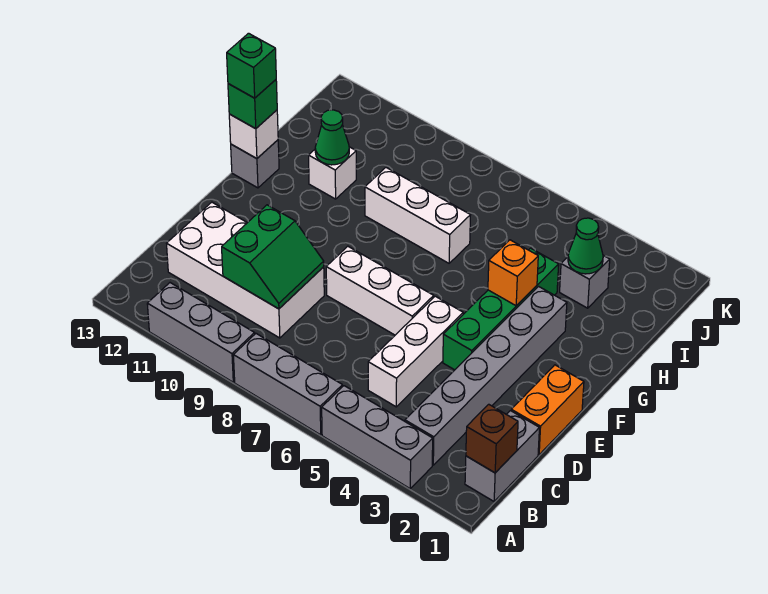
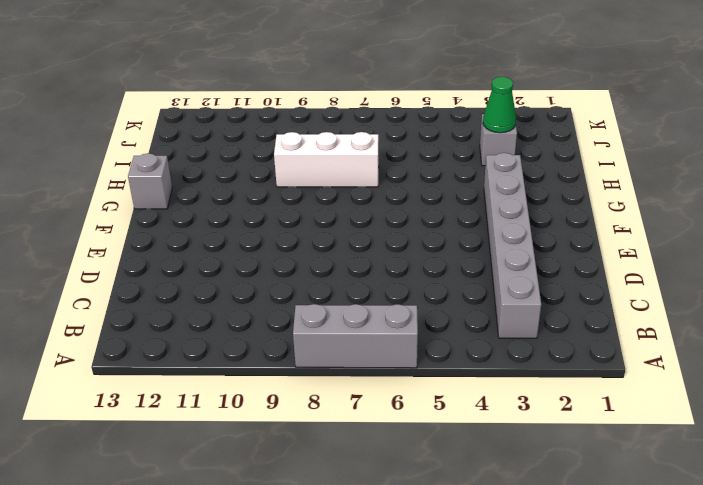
none -> grey 1x3 brick [322,386,433,489]
none -> grey 1x3 brick [147,283,255,382]
none -> grey 1x2 brick [465,411,539,501]

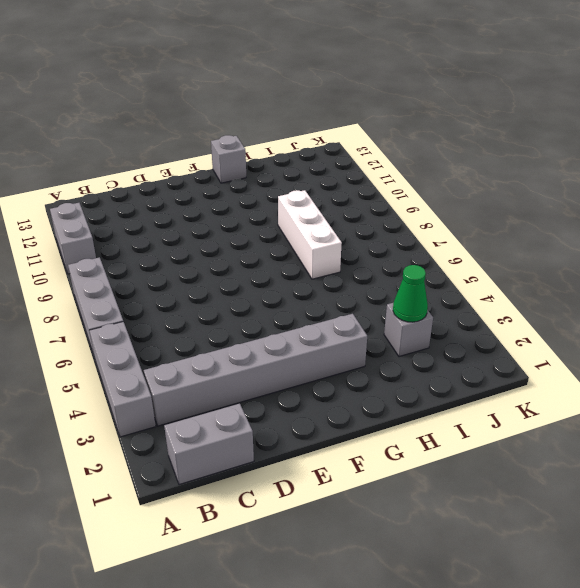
grey 1x2 brick [50,203,96,274] -> grey 1x3 brick [147,283,255,382]
none -> white 1x3 brick [368,296,463,407]
none -> white 2x4 brick [167,202,324,338]
none -> orange 1x2 brick [511,365,584,455]

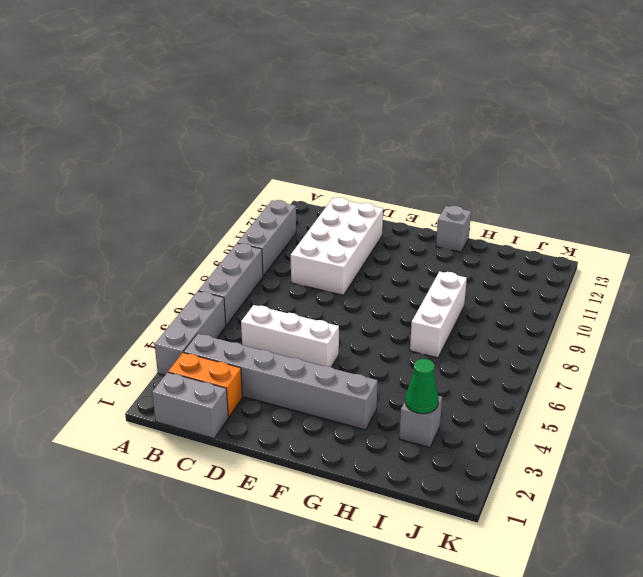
orange 1x2 brick [168,353,242,417] -> orange 1x2 brick moved to [511,365,584,455]
none -> green 1x4 brick [443,248,559,370]
none -> white 1x3 brick [326,246,434,335]
none -> white 1x1 brick [309,147,356,199]

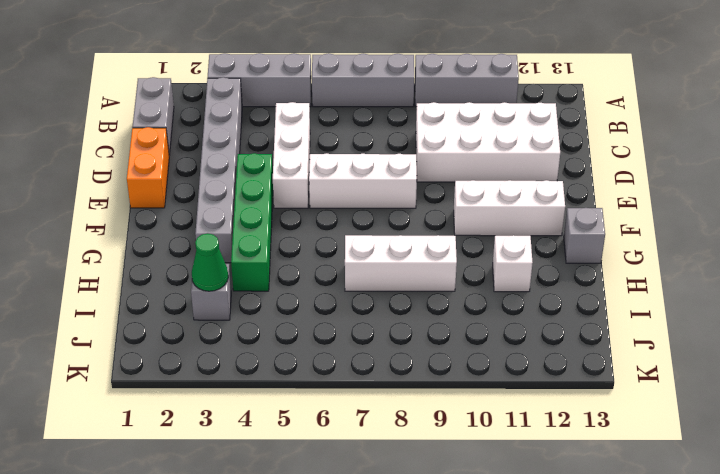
white 1x3 brick [454,180,565,236] -> none
none -> brown 1x1 brick [466,404,518,473]
none -> green 2x2 slope [222,205,324,309]
none -> orange 1x1 brick [488,240,538,306]

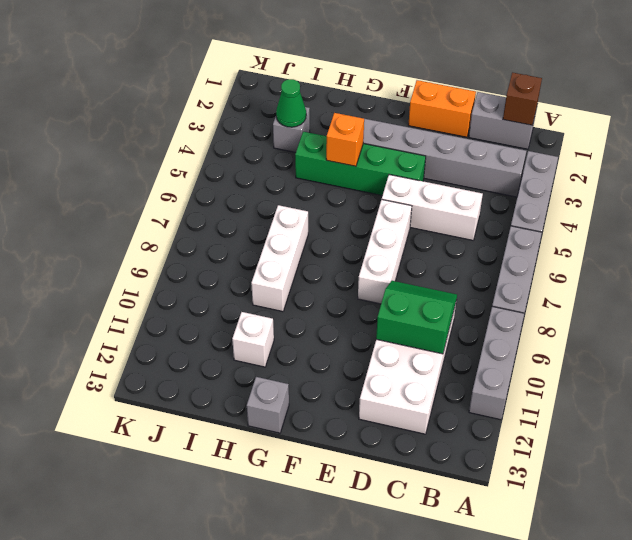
none -> white 1x1 brick [229,110,278,159]
none -> green 1x1 cone [315,110,349,165]
none -> green 1x1 brick [228,80,277,129]

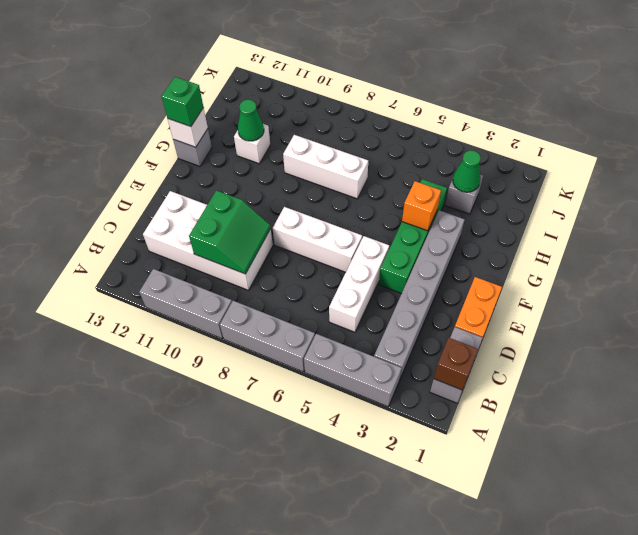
none -> green 1x1 brick [227,33,276,98]

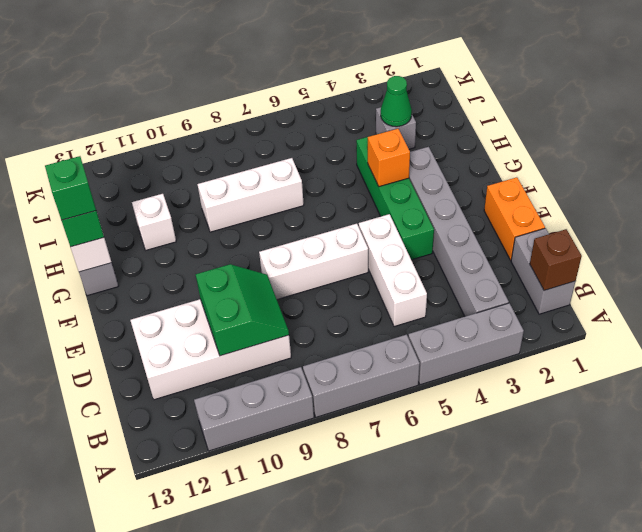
none -> green 1x1 cone [315,110,349,165]

